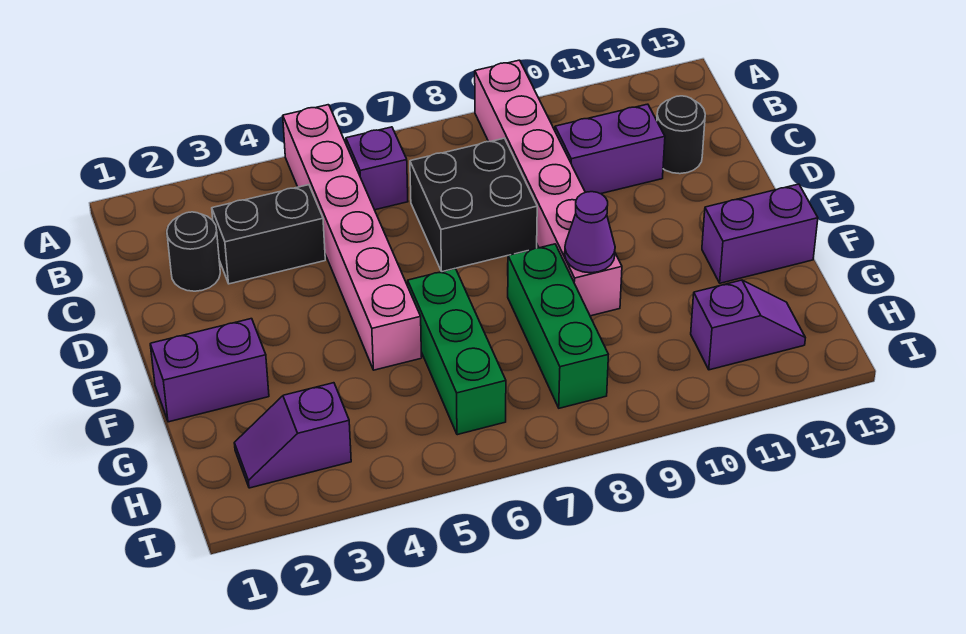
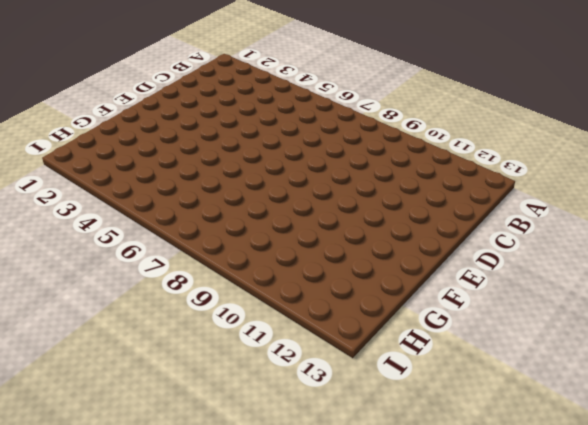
none -> pink 1x6 brick [283,105,422,370]
none -> pink 1x6 brick [475,60,622,316]
none -> purple 1x1 brick [346,127,408,210]

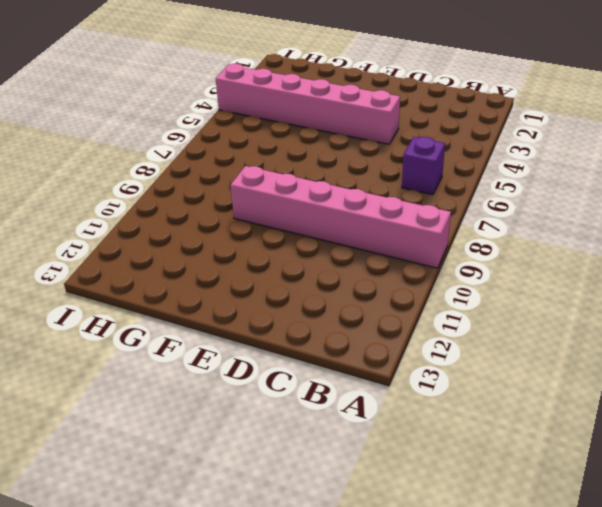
pink 1x6 brick [216,64,400,144] -> pink 1x6 brick moved to [283,105,422,370]
none -> black 1x1 round brick [167,212,220,291]
none -> black 1x2 brick [212,185,325,284]
none -> black 2x2 brick [410,138,537,272]

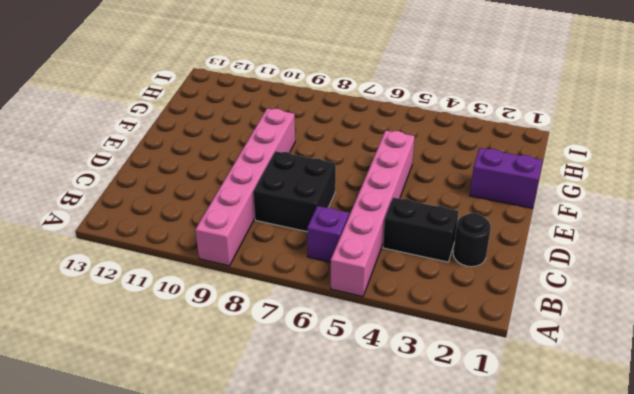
none -> purple 1x2 brick [555,104,665,194]
none -> black 1x1 round brick [657,96,705,174]
none -> green 1x3 brick [408,268,506,435]

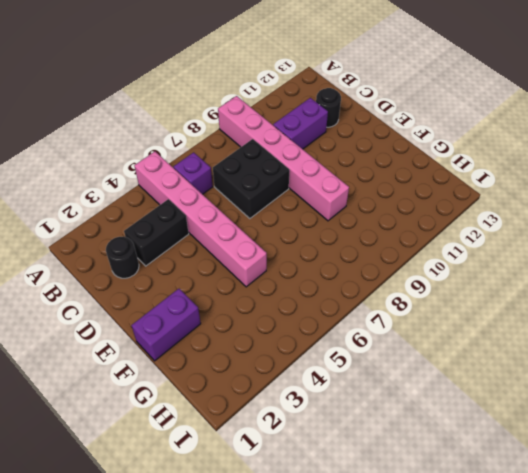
none -> green 1x3 brick [408,268,506,435]
none -> green 1x3 brick [508,244,608,408]
none -> purple 1x2 brick [702,184,818,283]

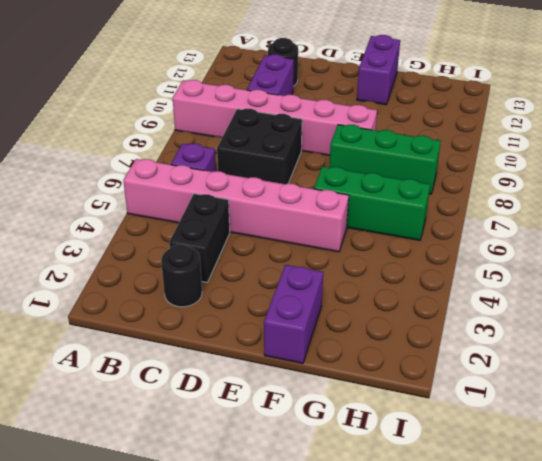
none -> purple 1x2 slope [234,383,351,488]
none -> purple 1x2 slope [691,280,805,370]
none -> purple 1x1 cone [565,192,615,273]

